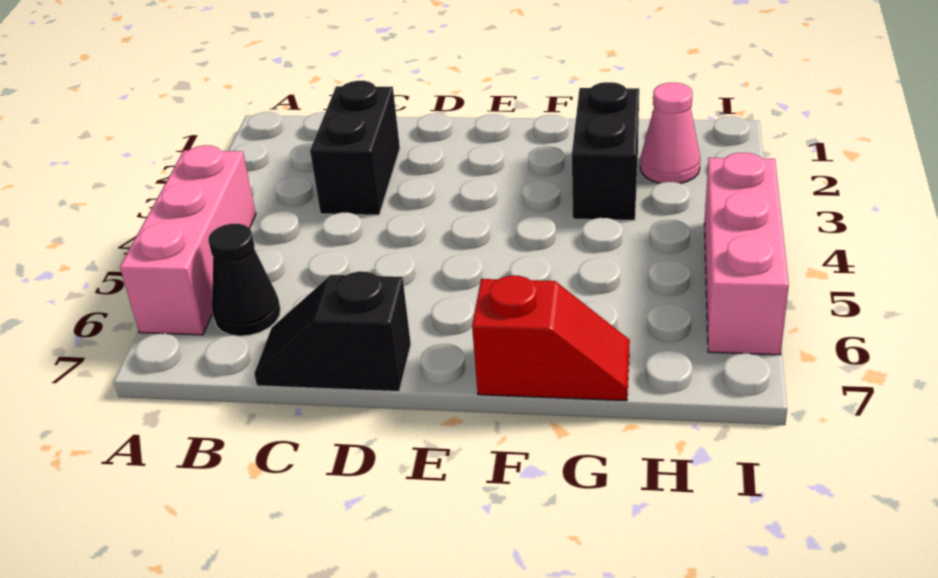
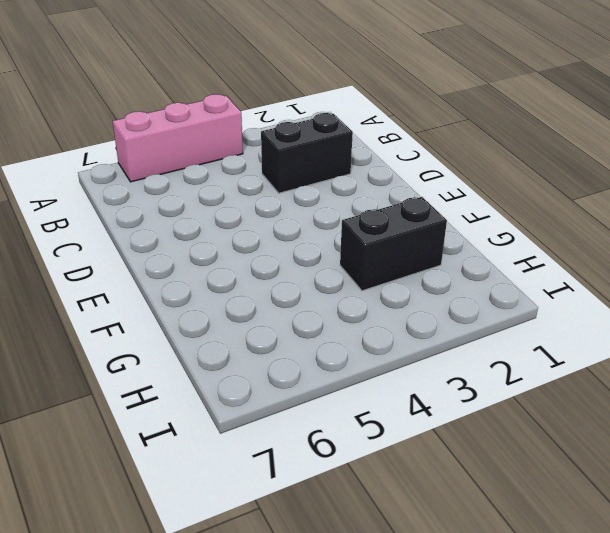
none -> black 1x1 cone [208,224,280,336]
none -> black 1x2 slope [254,271,411,392]

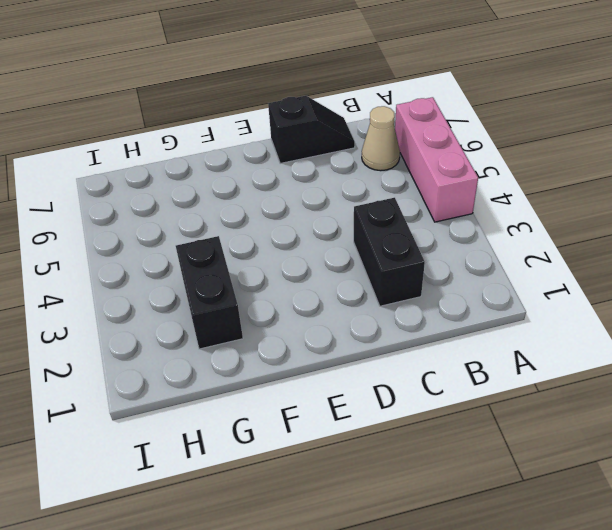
tan 1x1 cone [362,106,400,171] -> black 1x1 cone [208,224,280,336]
none -> red 1x2 slope [472,276,630,401]
none -> pink 1x1 cone [640,83,700,184]

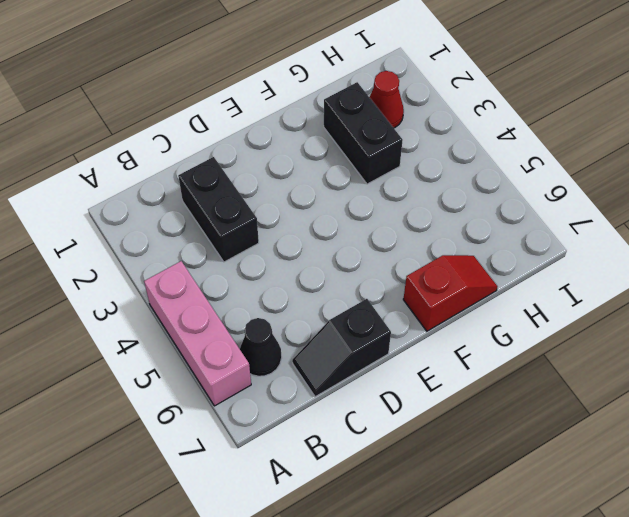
red 1x1 cone [370,71,404,128] -> pink 1x1 cone [640,83,700,184]
none -> pink 1x3 brick [704,153,789,355]

